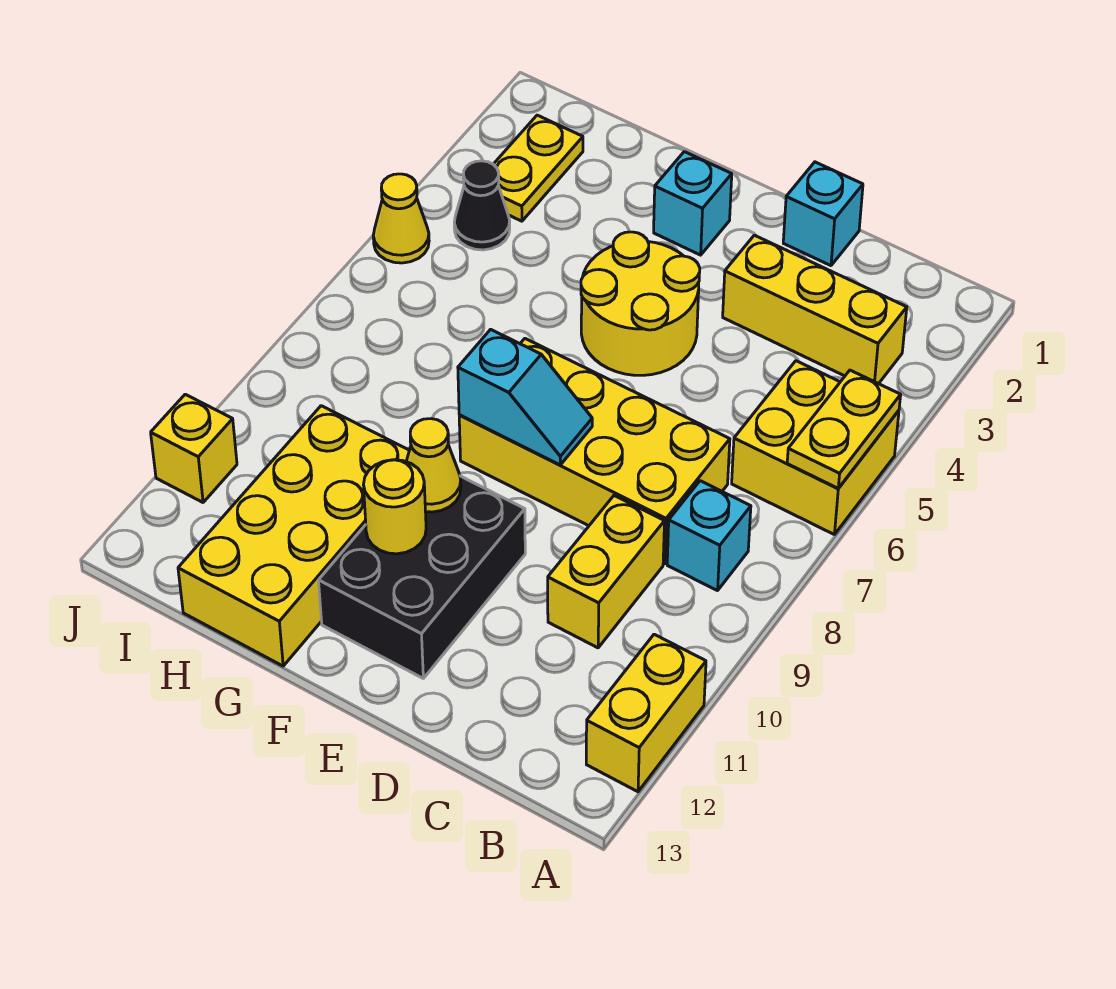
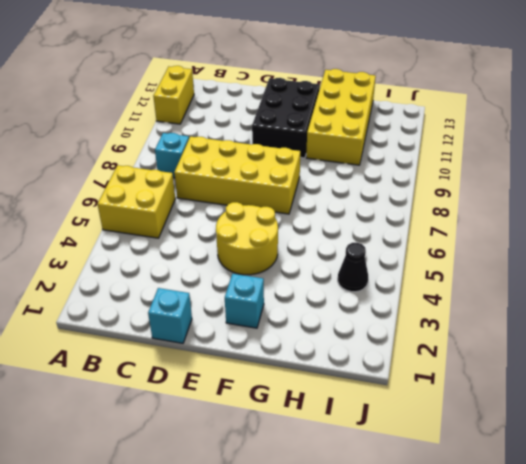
none -> yellow 1x3 brick [723,235,907,384]
none -> yellow 1x2 brick [548,496,665,648]
none -> yellow 1x2 plate [493,115,583,221]

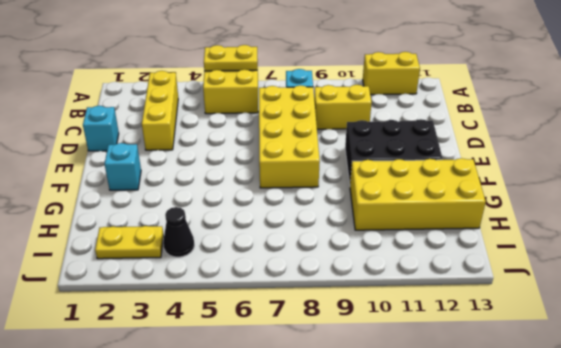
none -> yellow 2x2 round brick [581,232,700,375]
none -> yellow 1x1 cone [373,174,429,263]
none -> yellow 1x1 brick [151,394,237,502]

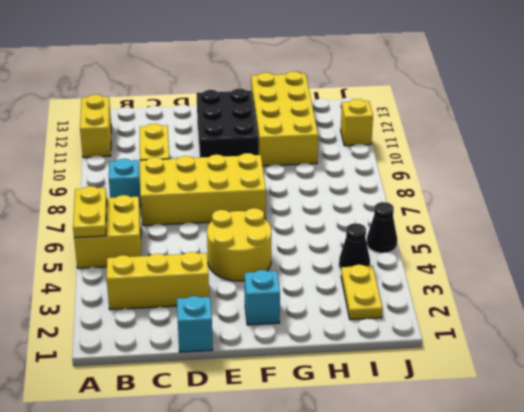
black 1x1 cone [367,202,397,253] -> yellow 1x1 cone [373,174,429,263]
none -> cyan 1x2 slope [458,329,592,465]
none -> yellow 1x1 cone [406,419,461,512]
none -> yellow 1x1 round brick [364,460,426,554]

